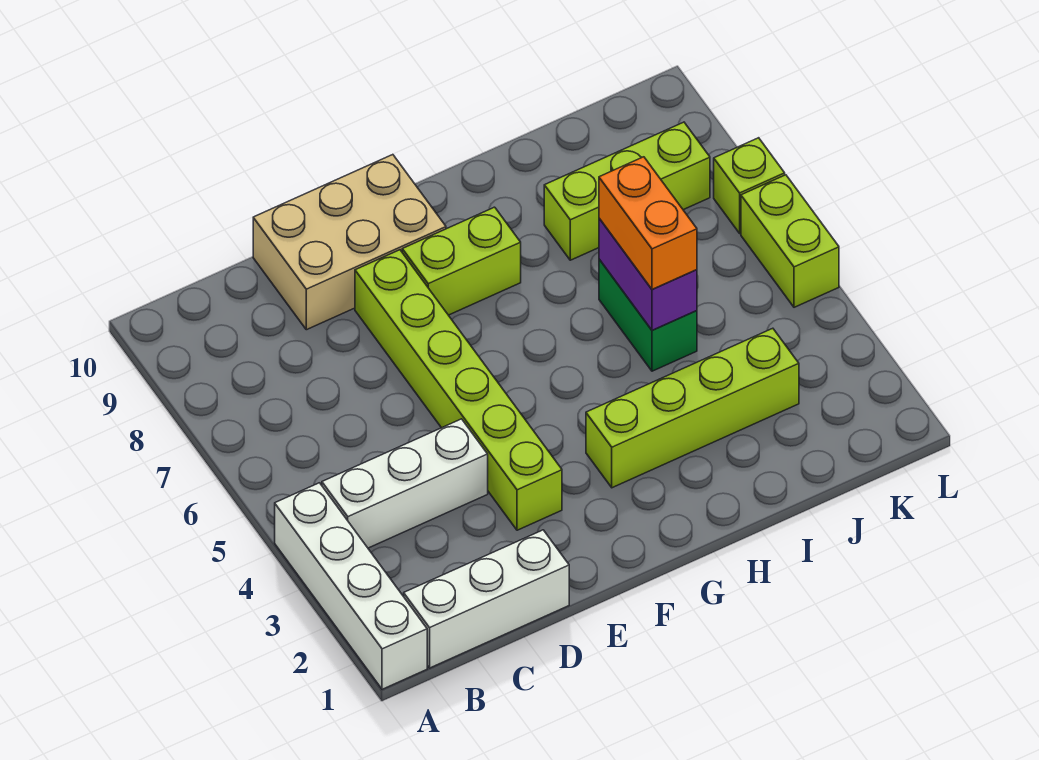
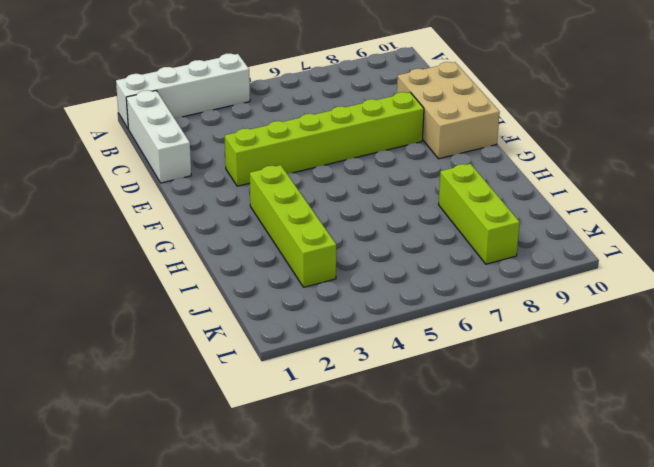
none -> white 1x3 brick [322,419,488,548]
none -> lime 1x2 brick [402,207,521,315]
none -> green 1x2 brick [599,259,697,371]

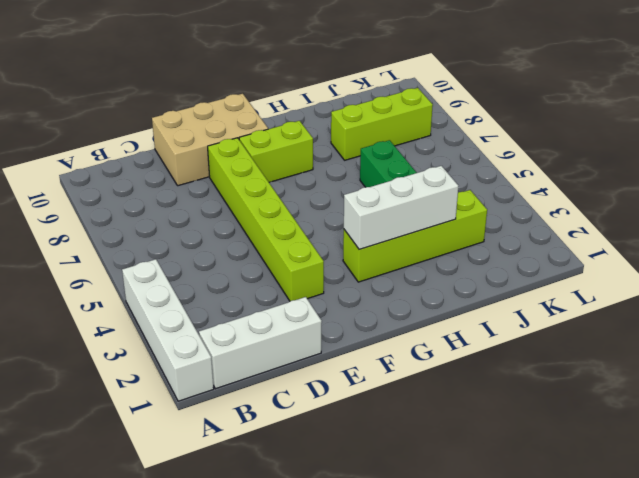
white 1x3 brick [344,166,458,250] -> white 1x3 brick moved to [322,419,488,548]
none -> lime 1x2 brick [741,175,839,307]
none -> lime 1x1 brick [714,138,785,233]
none -> purple 1x2 brick [599,218,697,330]

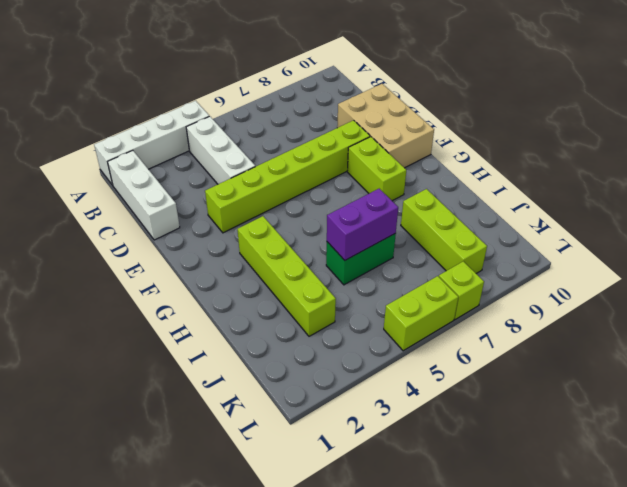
none -> orange 1x2 brick [599,157,697,290]

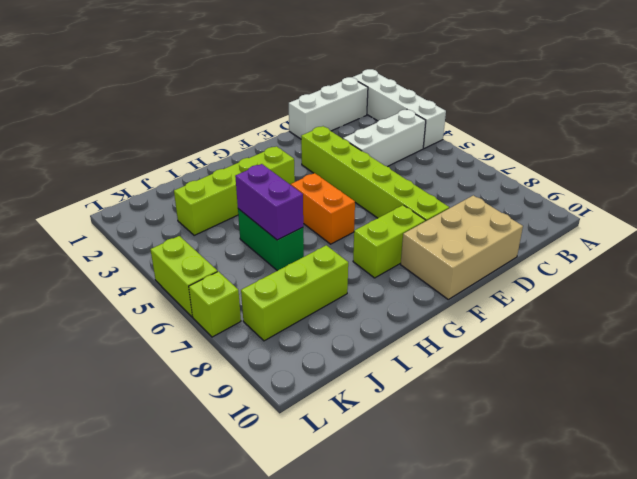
orange 1x2 brick [291,173,355,244] -> orange 1x2 brick moved to [599,157,697,290]

